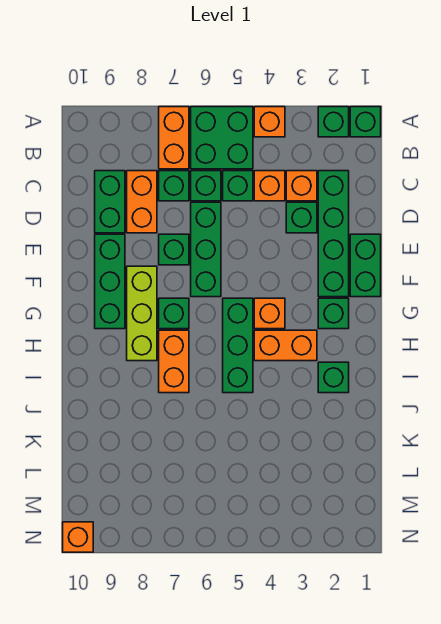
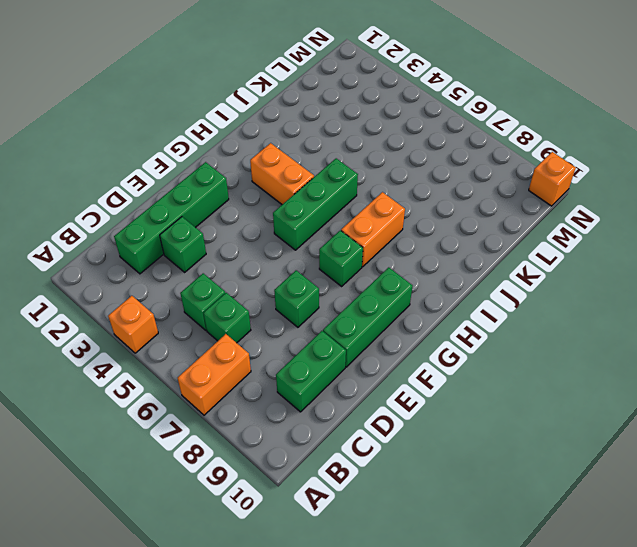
none -> green 1x1 brick [350,107,381,137]
none -> green 1x1 brick [318,107,349,137]
none -> green 2x2 brick [191,107,253,169]

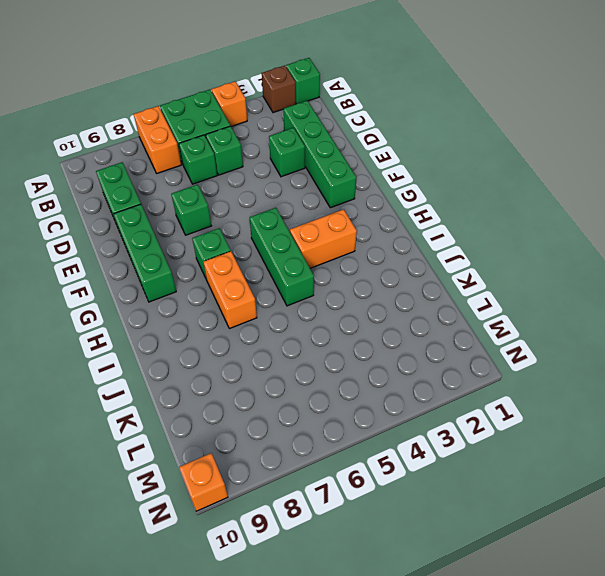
brown 1x1 brick [262,66,296,113] -> green 1x1 brick [318,107,349,137]
none -> orange 1x1 brick [286,171,317,201]
none -> orange 1x1 brick [254,171,285,201]
none -> green 1x1 brick [159,171,189,201]

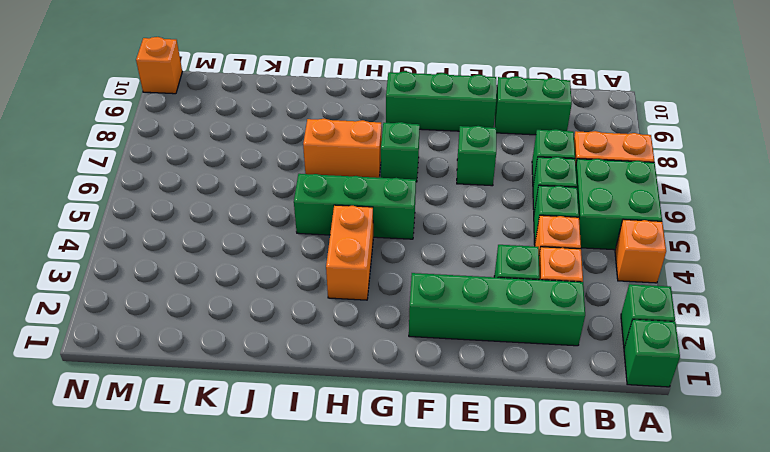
none -> orange 1x2 brick [127,171,157,233]
none -> green 1x3 brick [191,202,221,297]
none -> green 1x2 brick [350,234,381,297]

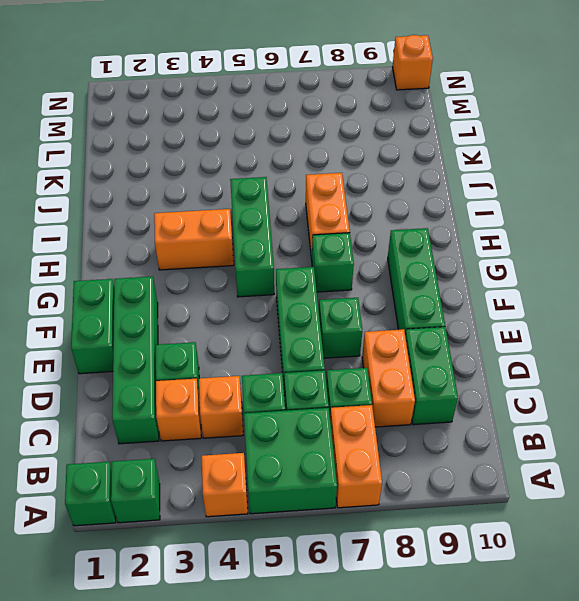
none -> lime 1x3 brick [127,266,157,361]
none -> green 1x1 brick [318,298,349,329]
none -> orange 1x1 brick [254,298,285,329]

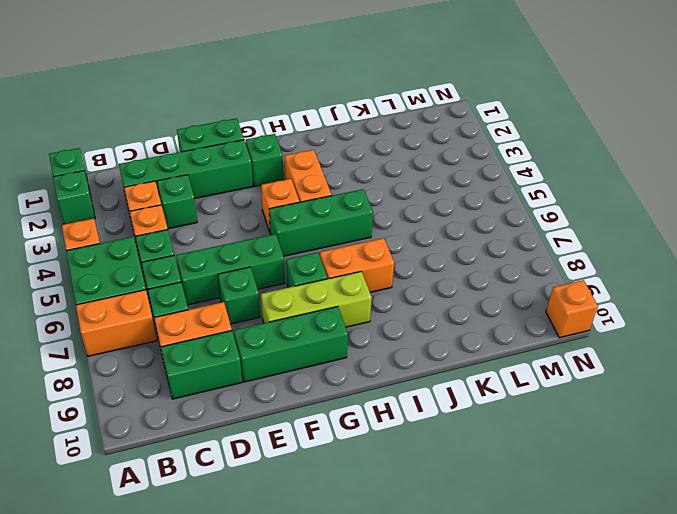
none -> green 1x1 brick [318,362,349,393]

